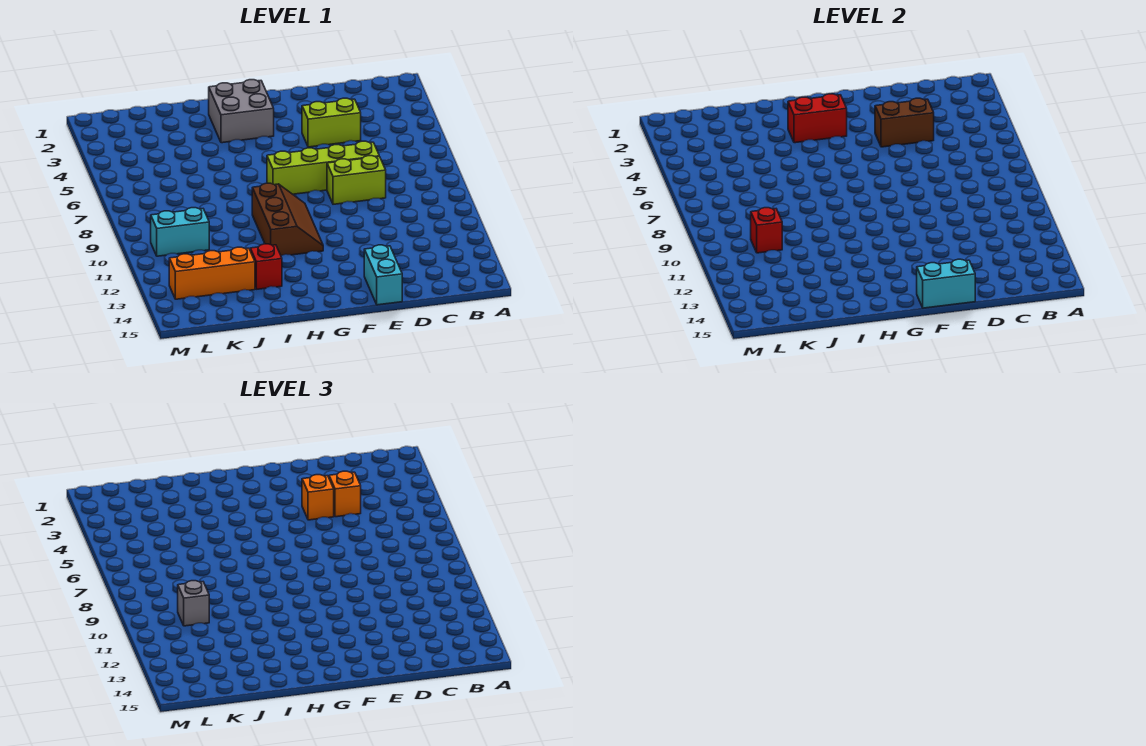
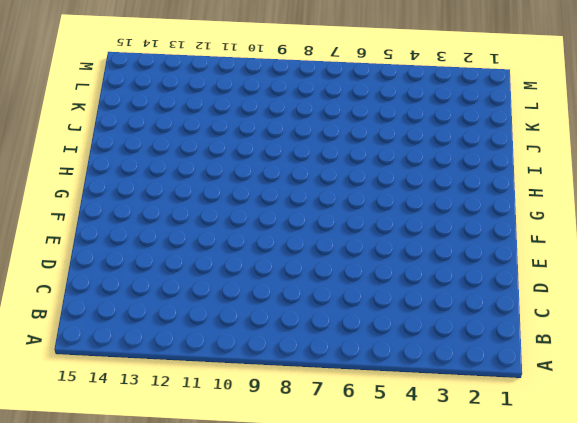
none -> lime 1x2 brick [302,98,361,147]
none -> lime 1x4 brick [267,141,379,194]
none -> lime 1x2 brick [327,156,386,204]

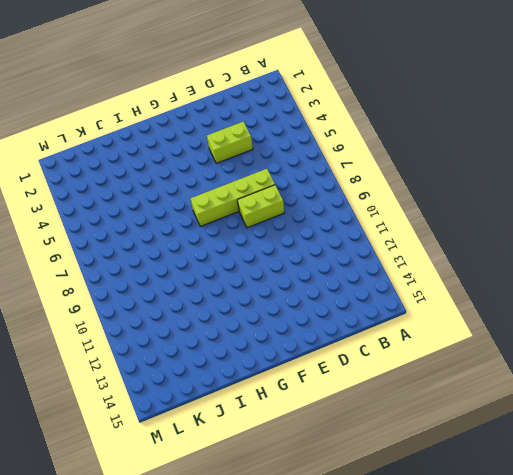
none -> cyan 1x2 brick [364,245,402,305]
none -> grey 2x2 brick [209,80,274,143]
none -> brown 2x3 slope [252,183,323,255]

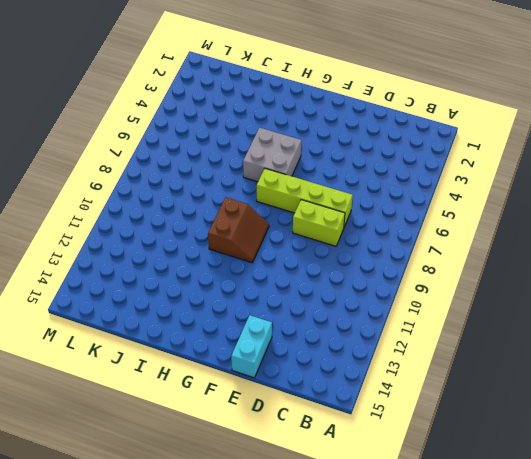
grey 2x2 brick [243,128,301,182] -> grey 2x2 brick moved to [209,80,274,143]
brown 2x2 slope [208,197,269,263] -> brown 2x3 slope [252,183,323,255]
none -> lime 1x2 brick [302,98,361,147]
none -> red 1x1 brick [250,244,282,289]
none -> orange 1x3 brick [169,247,255,299]

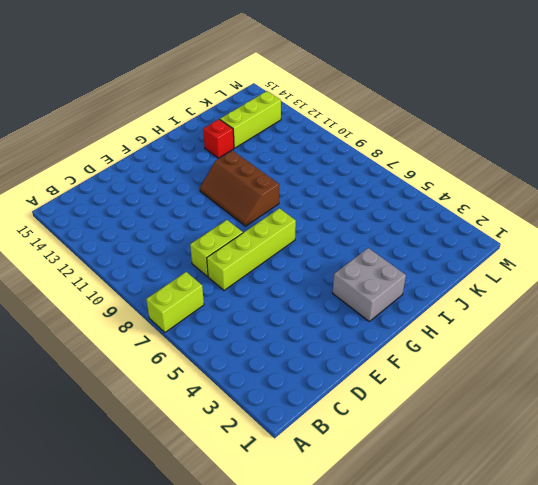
lime 1x2 brick [146,272,204,332] -> lime 1x2 brick moved to [302,98,361,147]
lime 1x3 brick [220,91,281,148] -> orange 1x3 brick [169,247,255,299]
none -> cyan 1x2 brick [364,245,402,305]
none -> cyan 1x2 brick [151,208,209,256]
none -> brown 1x2 brick [875,98,934,147]

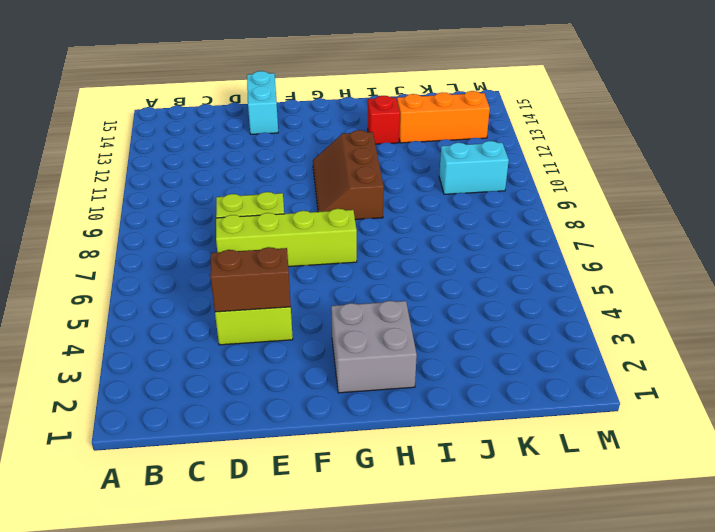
none -> cyan 1x2 brick [917,259,975,308]
none -> red 1x2 brick [788,94,847,143]
none -> red 1x1 brick [751,208,782,253]

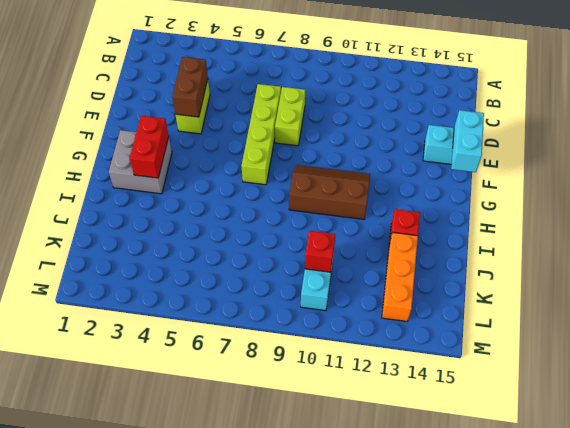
none -> orange 1x1 brick [329,471,361,517]
none -> orange 1x1 brick [302,475,334,520]
none -> grey 1x1 brick [178,581,209,626]

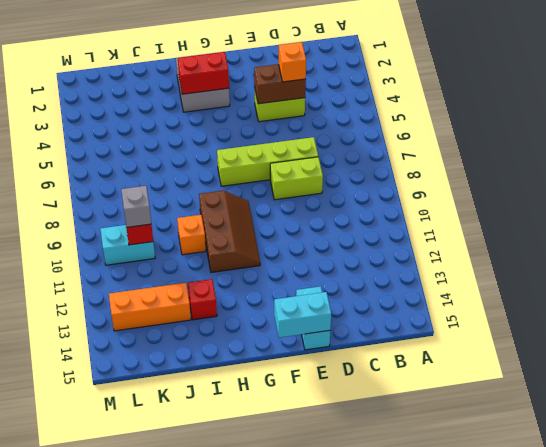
orange 1x1 brick [177,215,206,255] -> orange 1x1 brick moved to [302,475,334,520]

